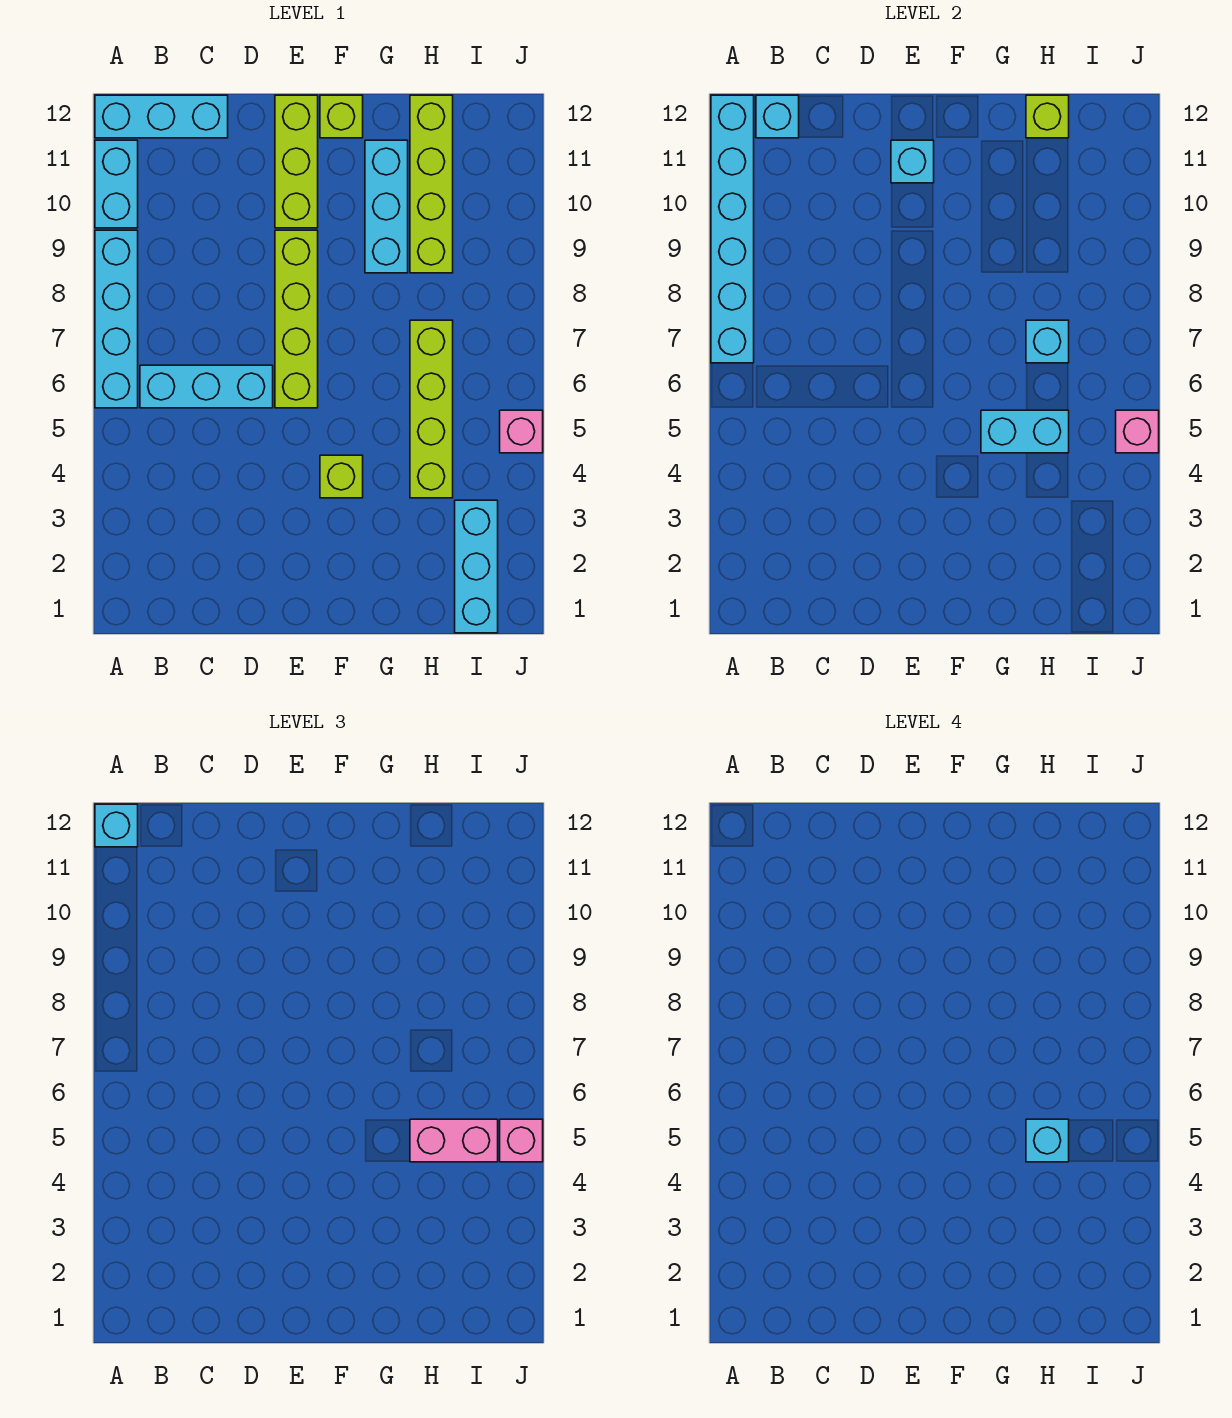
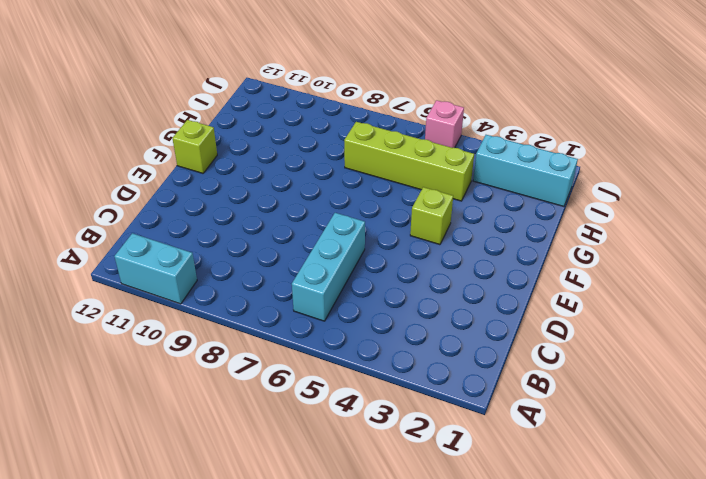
none -> cyan 1x4 brick [95,230,138,408]
none -> cyan 1x3 brick [95,95,228,138]
none -> lime 1x4 brick [275,230,318,408]

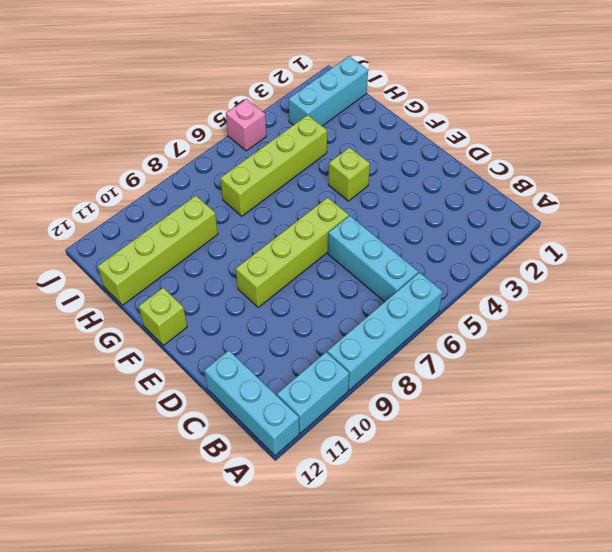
none -> lime 1x3 brick [275,95,318,228]
none -> cyan 1x3 brick [365,140,408,273]
none -> cyan 1x6 brick [711,95,754,363]

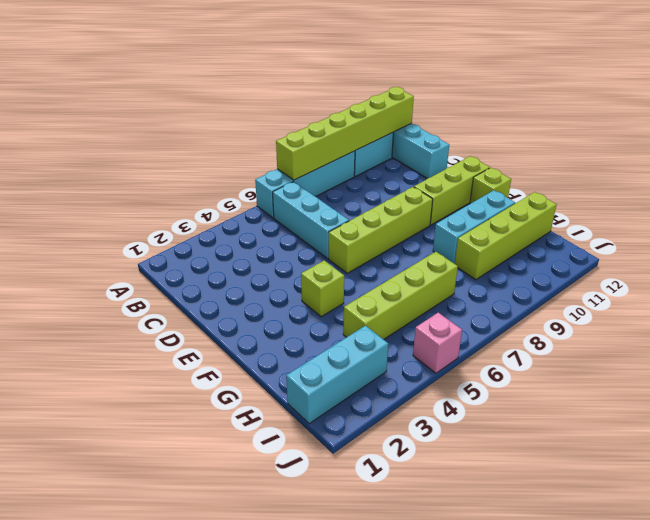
lime 1x6 brick [276,87,414,180] -> cyan 1x6 brick [711,95,754,363]
none -> cyan 1x1 brick [756,95,799,138]
none -> cyan 1x1 brick [891,140,934,183]
none -> cyan 1x2 brick [981,410,1069,453]

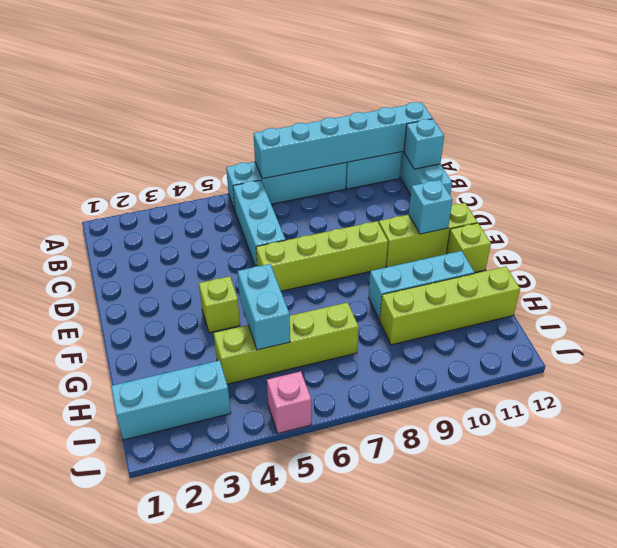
none -> cyan 1x1 brick [1026,320,1069,363]
none -> lime 1x1 brick [1026,95,1069,138]
none -> pink 1x1 brick [1116,410,1159,453]

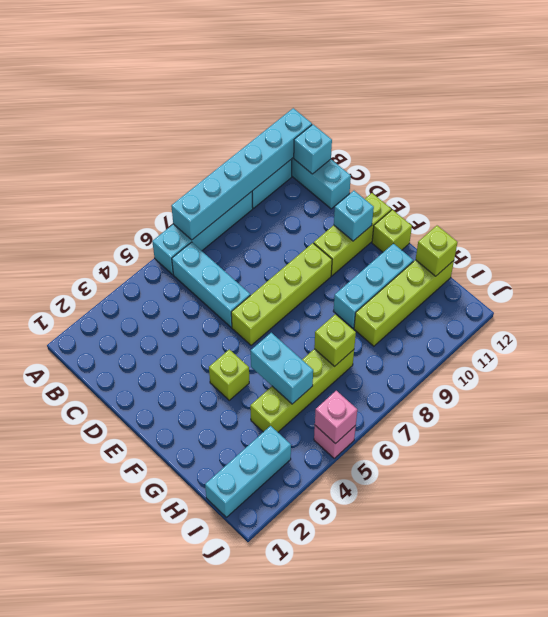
lime 1x1 brick [314,314,356,367] -> cyan 1x1 brick [1026,320,1069,363]
none -> cyan 1x1 brick [95,804,138,847]
none -> pink 1x2 brick [410,1119,498,1162]
none -> pink 1x1 brick [500,1119,543,1162]

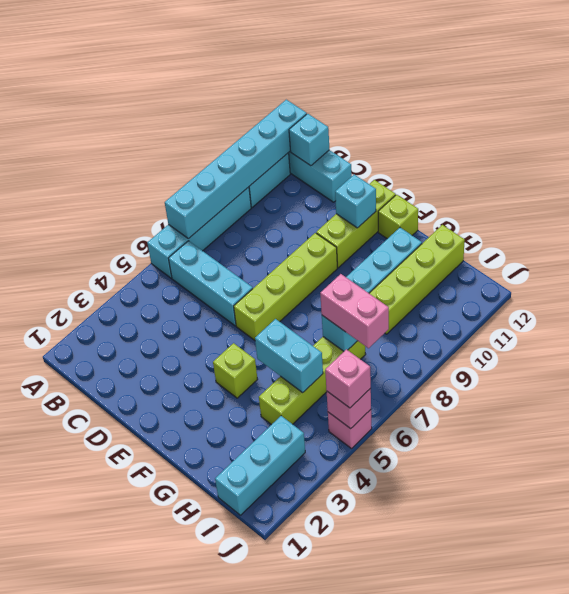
pink 1x2 brick [320,274,389,348] -> pink 1x2 brick moved to [410,1119,498,1162]
none -> lime 1x1 brick [1026,95,1069,138]
none -> cyan 1x1 brick [95,804,138,847]
none -> cyan 1x1 brick [1026,1119,1069,1162]

